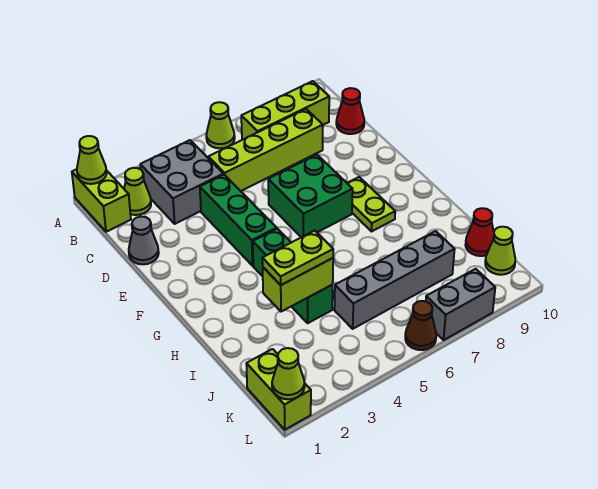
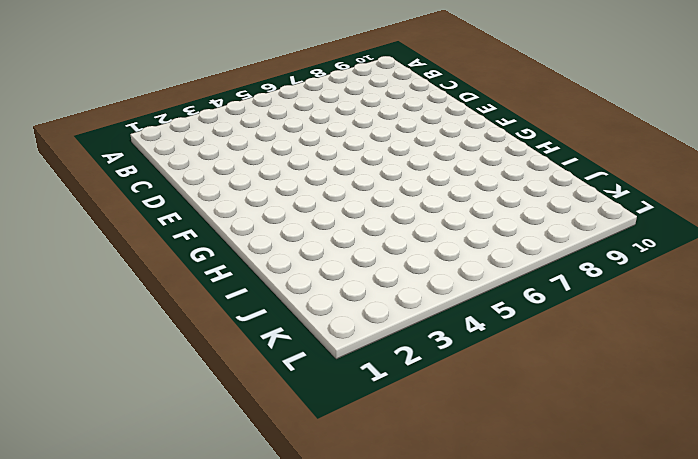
none -> lime 1x2 brick [72,169,131,232]
none -> lime 1x1 cone [206,102,235,148]
none -> lime 1x1 cone [124,168,151,215]

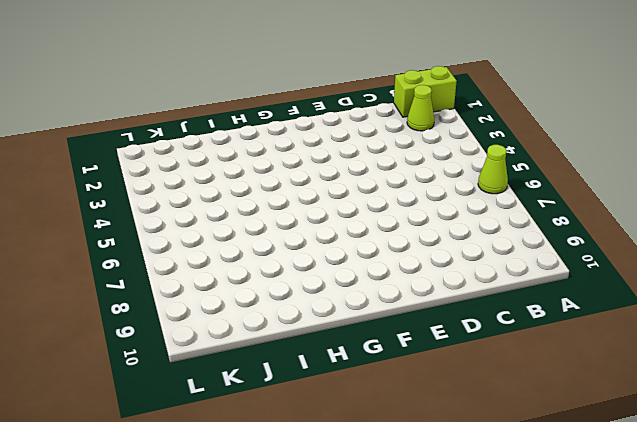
none -> grey 2x2 brick [140,140,223,224]
none -> lime 1x3 brick [241,81,329,140]
none -> lime 1x4 brick [208,109,323,191]

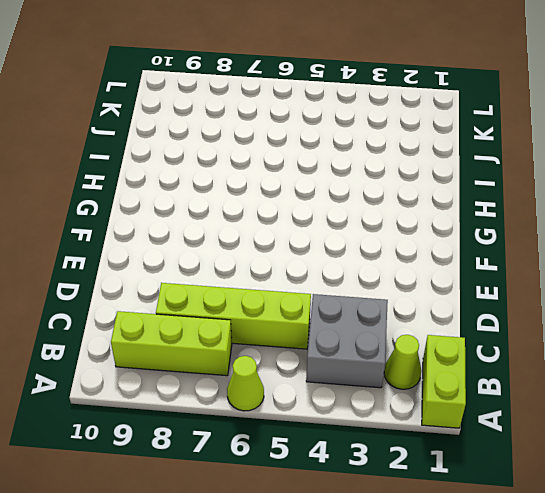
none -> red 1x1 cone [336,88,364,134]
none -> grey 1x1 cone [129,217,159,264]
none -> green 1x3 brick [200,175,277,266]

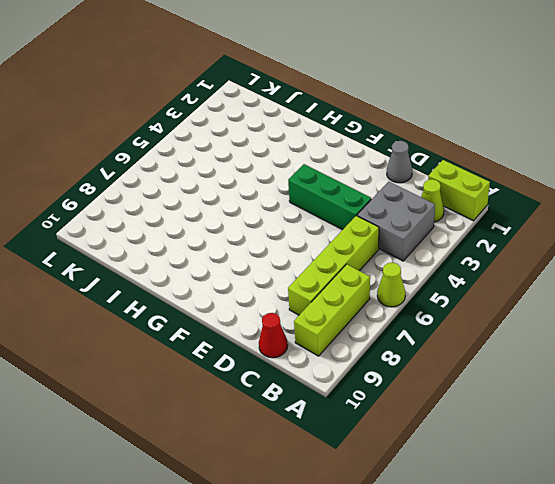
none -> green 2x2 brick [268,155,353,237]
none -> lime 1x2 plate [347,177,395,231]
none -> green 1x3 brick [253,229,333,323]

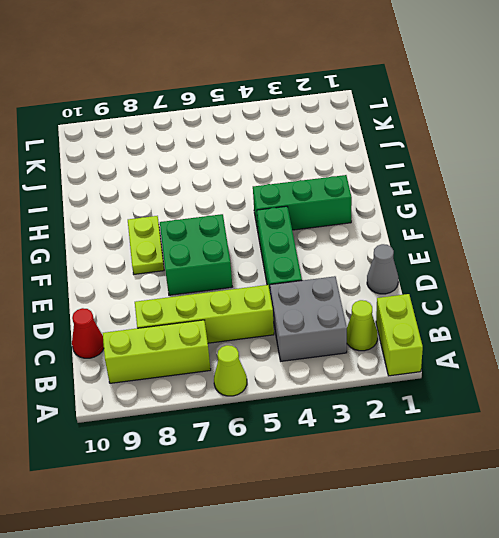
green 1x3 brick [253,175,352,231] -> green 1x3 brick turned to [253,229,333,323]
none -> grey 1x4 brick [334,231,455,329]
none -> red 1x1 cone [466,208,494,256]
none -> lime 1x2 brick [246,349,311,430]

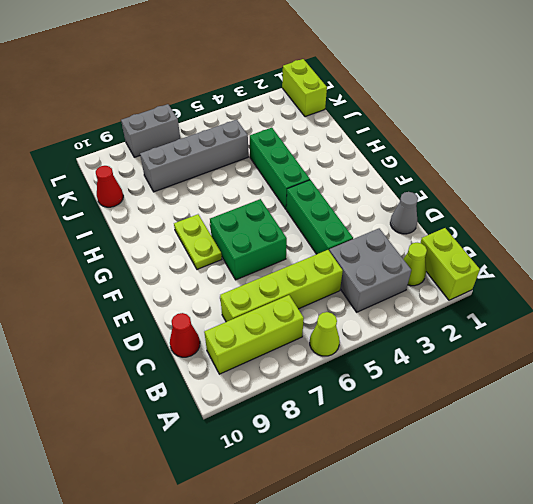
none -> lime 1x1 cone [485,227,515,275]
none -> brown 1x1 cone [405,301,436,350]
none -> lime 1x1 cone [77,136,107,184]

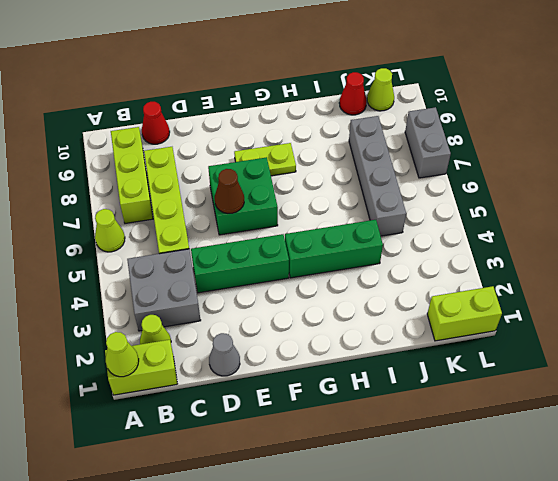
brown 1x1 cone [215,169,244,213] -> brown 1x1 cone moved to [405,301,436,350]
none -> lime 1x2 brick [263,258,333,312]
none -> lime 1x1 cone [272,348,305,399]
none -> lime 1x2 plate [262,231,333,285]

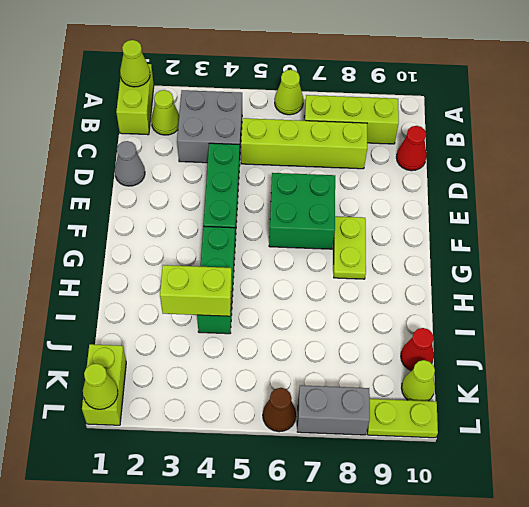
lime 1x2 plate [367,399,438,438] -> lime 1x2 plate moved to [262,231,333,285]
none -> grey 1x4 brick [334,231,455,329]

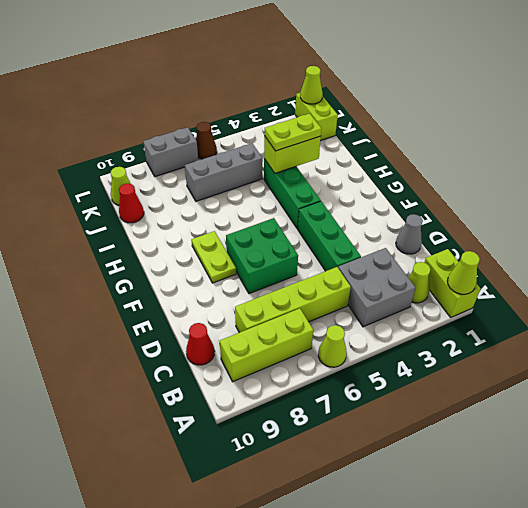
grey 1x3 brick [185,143,263,201] -> grey 1x4 brick [334,231,455,329]

